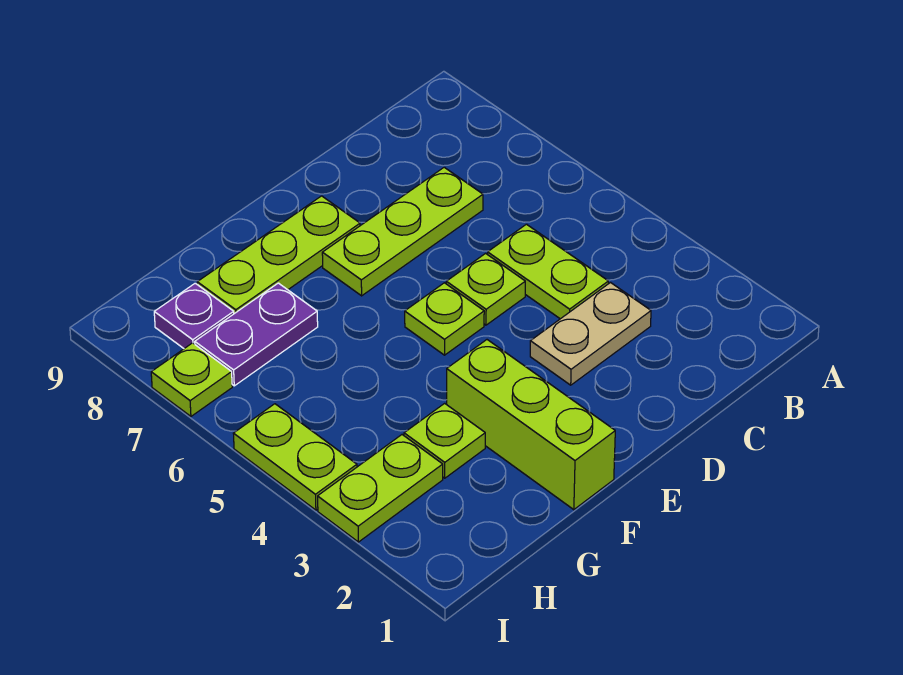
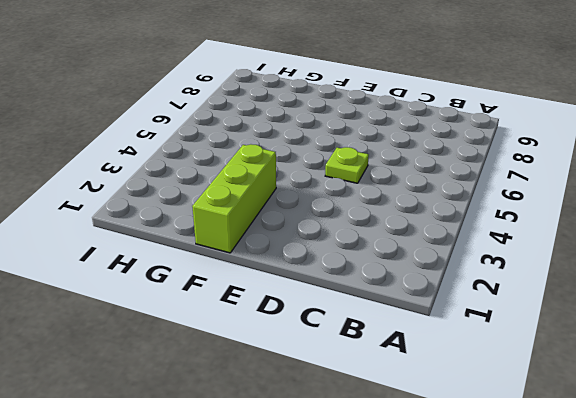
none -> tan 1x2 plate [530,283,651,385]
none -> lime 1x2 plate [488,224,608,319]
none -> lime 1x3 plate [322,167,483,296]

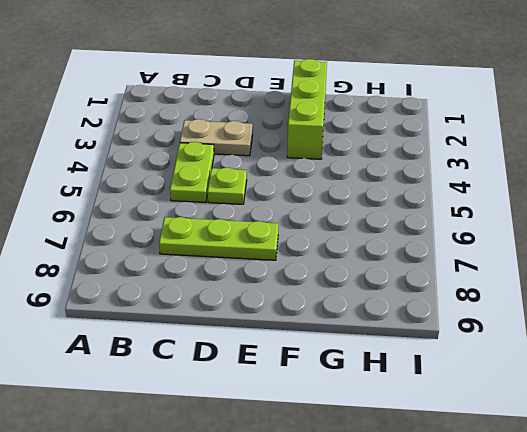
none -> lime 1x1 plate [405,283,484,355]
none -> lime 1x3 plate [197,196,360,314]
none -> lime 1x1 plate [404,403,485,478]

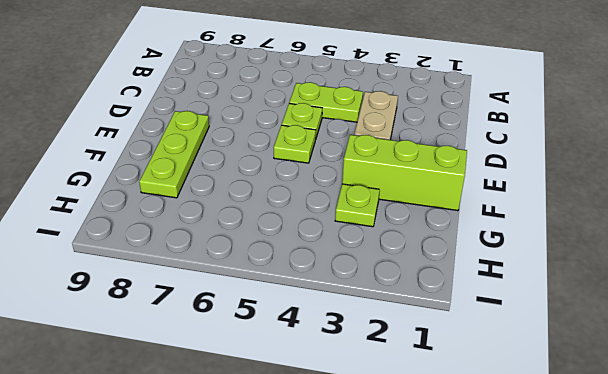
none -> lime 1x3 plate [322,167,483,296]
none -> purple 1x2 plate [195,283,318,386]
none -> lime 1x2 plate [318,435,443,542]

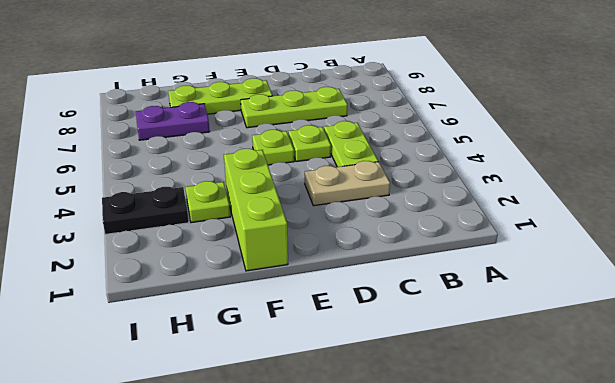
black 1x2 plate [102,187,189,234] -> lime 1x2 plate [318,435,443,542]
none -> purple 1x1 plate [154,283,234,348]
none -> lime 1x2 plate [233,404,357,510]
none -> lime 1x1 plate [151,343,232,416]

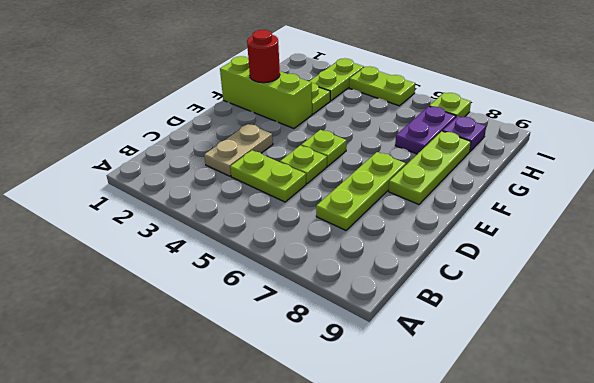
red 1x1 round brick [247,30,280,83] -> none

